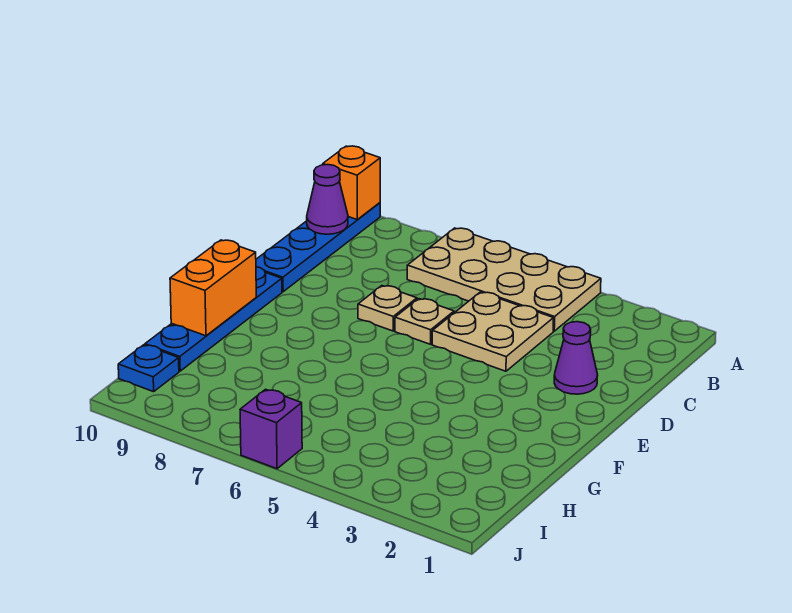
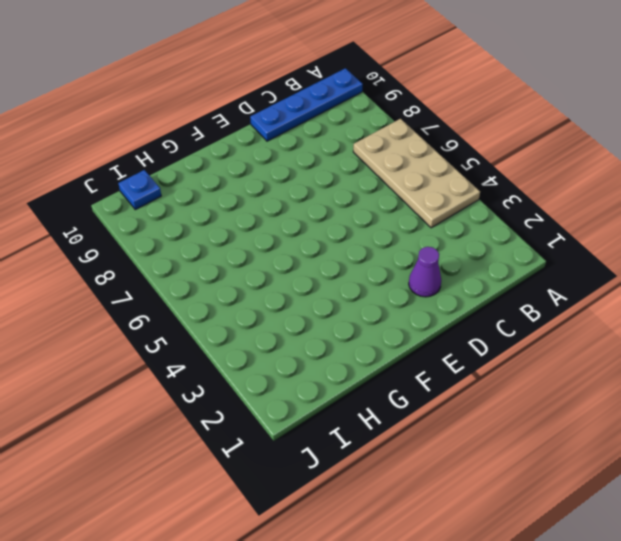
none -> tan 2x2 plate [432,292,554,371]
none -> tan 1x1 plate [395,299,454,344]
none -> tan 1x1 plate [358,286,417,331]

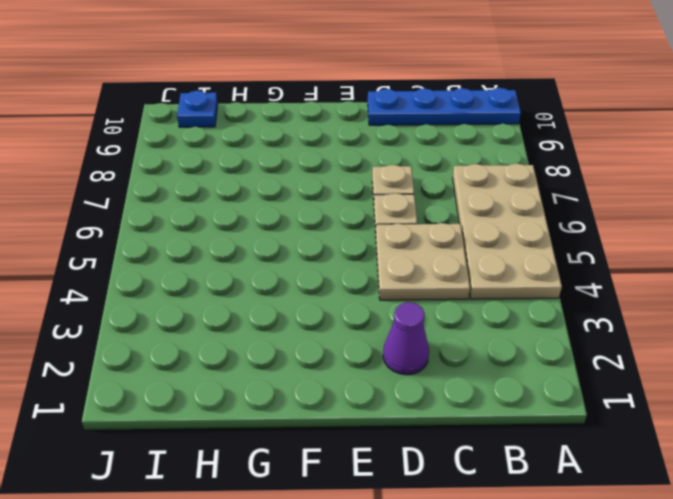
none -> blue 1x4 plate [145,267,282,371]
none -> purple 1x1 brick [240,389,302,469]
none -> orange 1x1 brick [323,146,380,219]

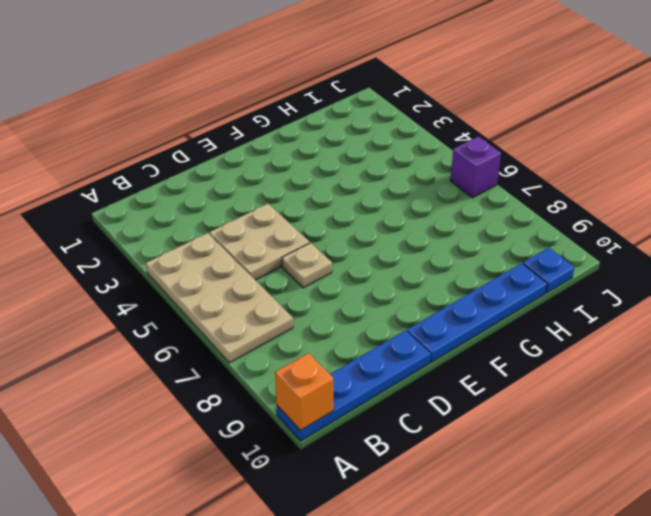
none -> purple 1x1 cone [554,322,598,394]
none -> tan 1x1 plate [358,286,417,331]
none -> purple 1x1 cone [307,165,348,234]

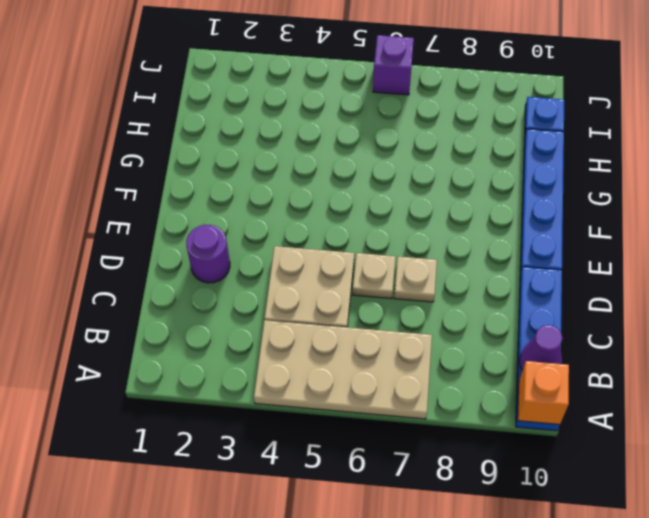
purple 1x1 round brick [186,225,230,283] -> purple 1x1 cone [554,322,598,394]
none -> orange 1x2 brick [170,240,256,336]

